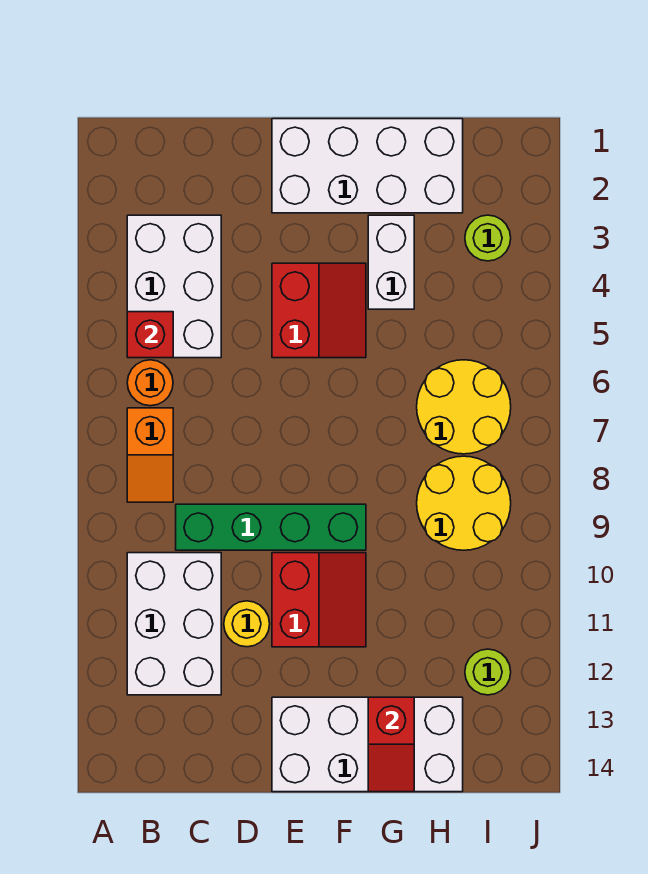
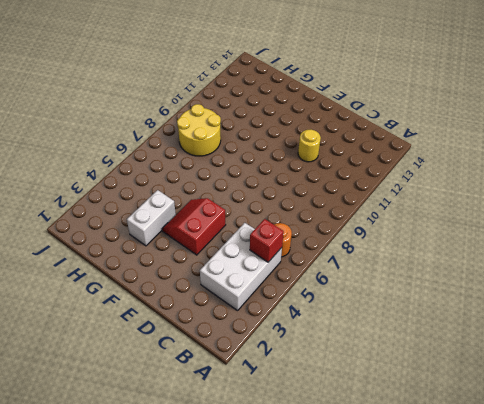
none -> orange 1x2 slope [127,408,173,502]
none -> white 2x3 brick [127,553,221,695]
none -> green 1x4 brick [176,504,366,550]

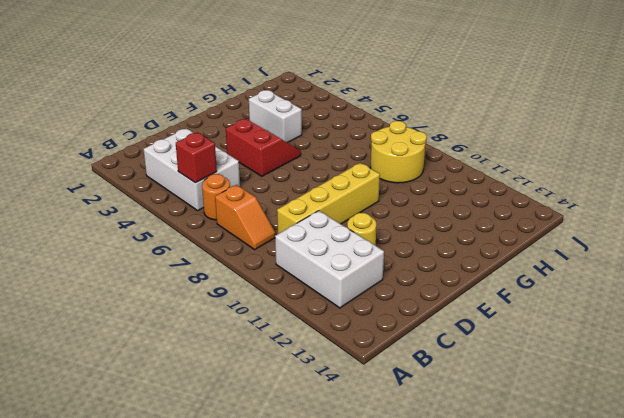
yellow 1x4 brick [277,163,380,234] -> green 1x4 brick [176,504,366,550]
none -> white 2x4 brick [272,119,463,213]
none -> red 2x2 slope [272,553,366,647]
none -> white 2x4 brick [272,697,463,792]

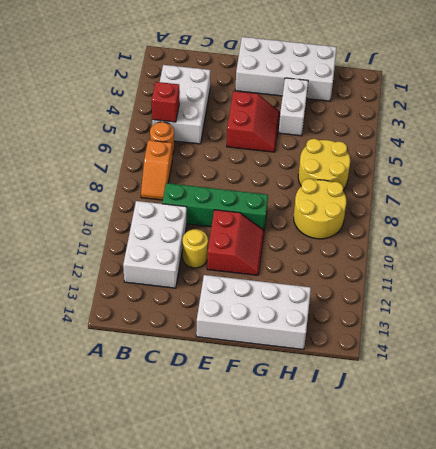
none -> lime 1x1 round brick [465,215,511,261]
none -> lime 1x1 round brick [465,649,511,695]
none -> red 1x2 slope [368,697,414,792]

